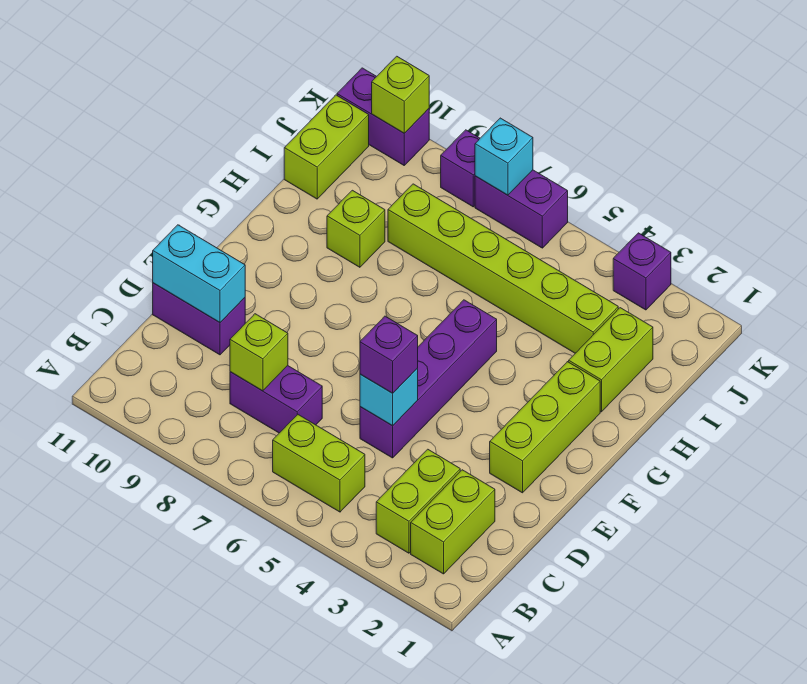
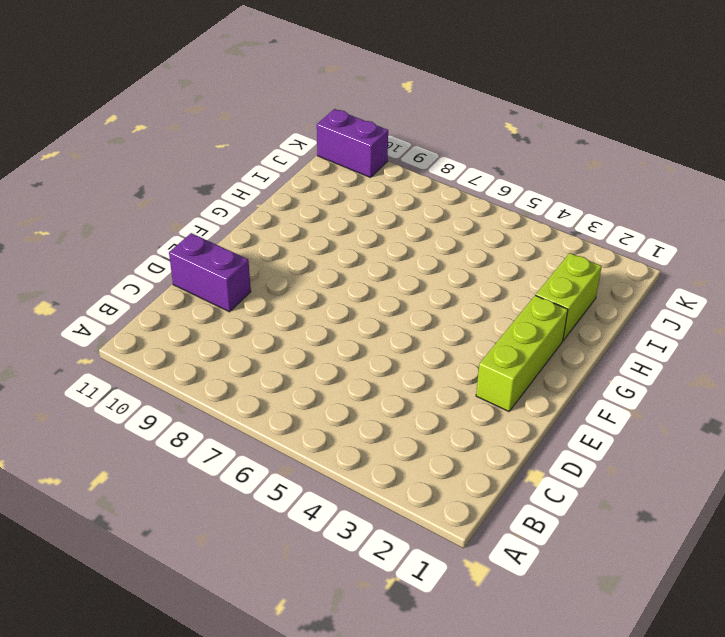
none -> lime 1x2 brick [411,470,495,574]
none -> lime 1x2 brick [376,449,460,553]
none -> lime 1x2 brick [273,415,365,512]

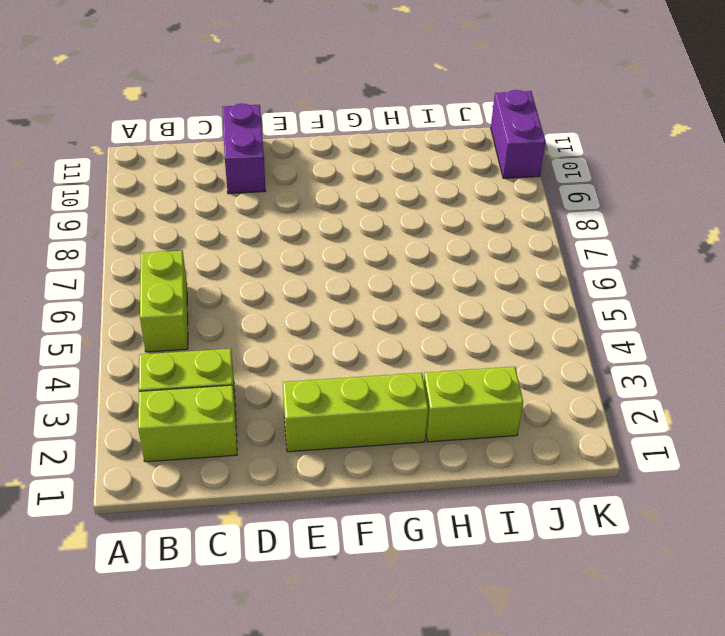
none -> purple 1x2 brick [230,366,322,433]
none -> purple 1x4 brick [360,300,497,458]
none -> lime 1x1 brick [327,190,385,267]

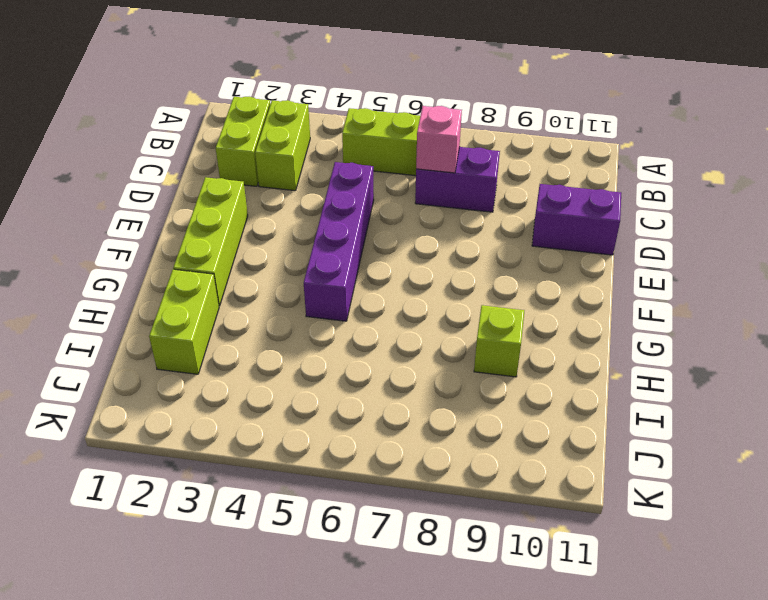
pink 1x1 brick [416,106,462,173] -> none
none -> lime 1x6 brick [388,184,618,353]
none -> lime 1x2 brick [284,95,369,199]
none -> purple 1x1 brick [613,233,671,310]

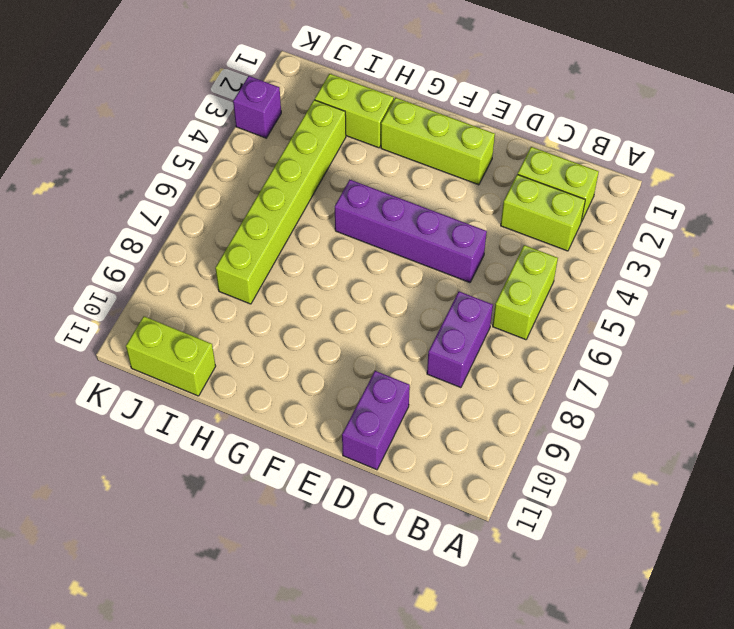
none -> lime 1x1 brick [327,190,385,267]
none -> purple 1x2 brick [475,170,568,248]
none -> purple 1x1 brick [441,130,480,207]

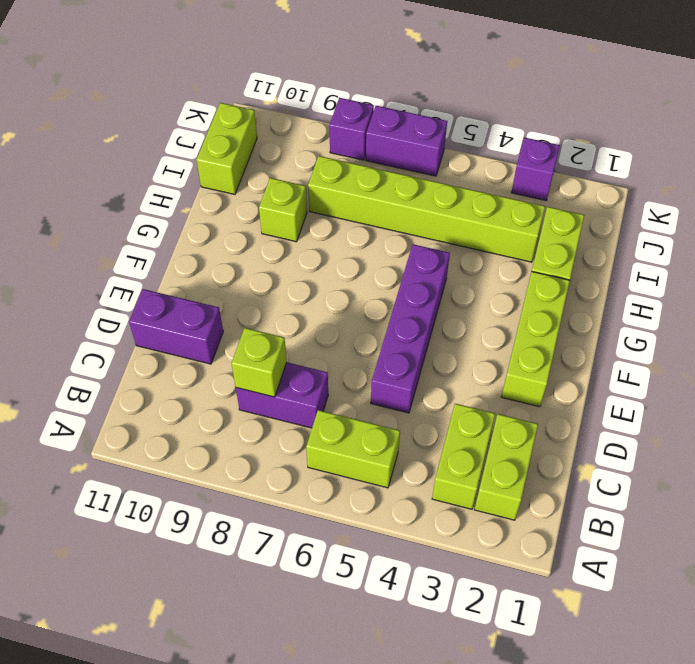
none -> purple 1x2 brick [337,68,429,165]
none -> cyan 1x1 brick [360,368,418,426]
none -> cyan 1x2 brick [153,225,245,322]

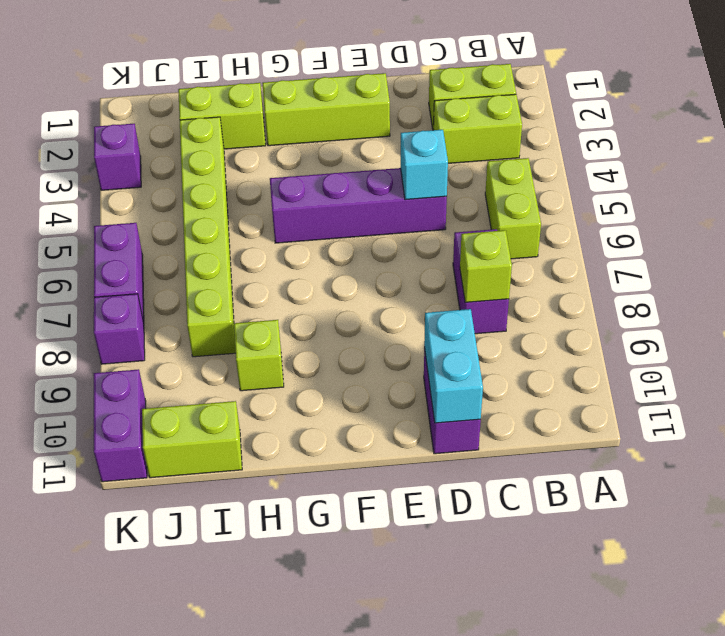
none -> cyan 1x1 brick [475,118,533,195]
none -> lime 1x1 brick [372,56,429,133]
none -> purple 1x1 brick [360,316,418,393]

